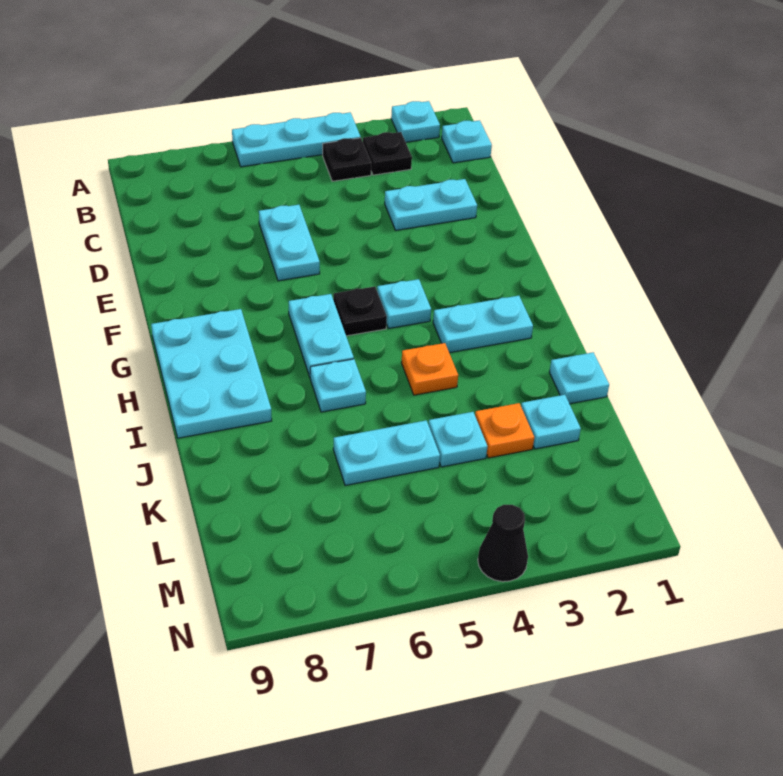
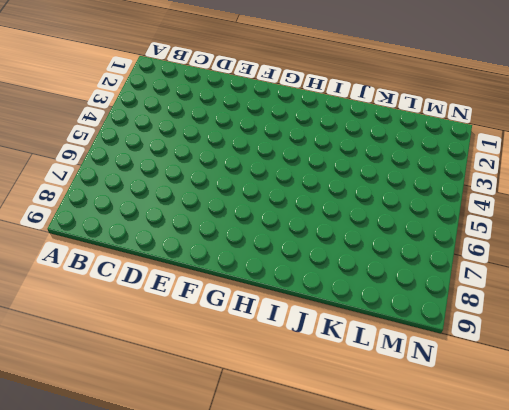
none -> cyan 1x1 plate [391,101,440,142]
none -> cyan 1x3 plate [232,112,361,167]
none -> cyan 1x1 plate [442,120,492,163]

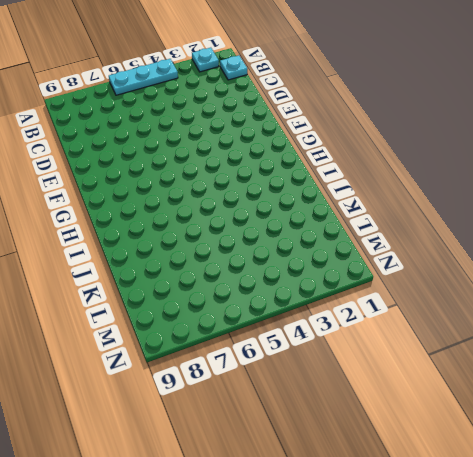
none -> black 1x1 plate [363,132,412,175]
none -> black 1x1 plate [323,138,371,181]
none -> cyan 1x2 plate [385,179,477,230]

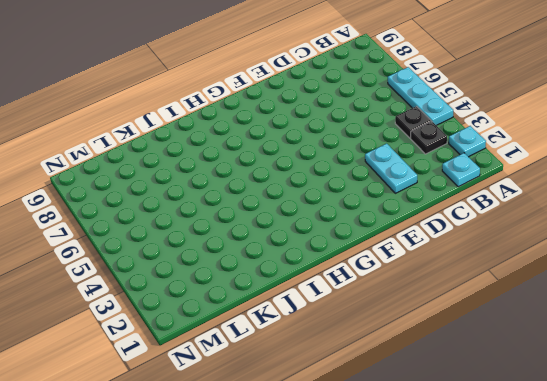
none -> cyan 1x2 plate [259,205,320,281]
none -> cyan 1x1 plate [377,279,431,328]
none -> black 1x1 plate [333,287,387,336]

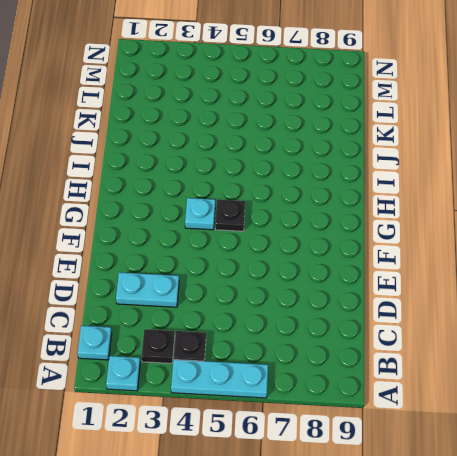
none -> cyan 1x2 plate [259,205,320,281]
none -> cyan 1x2 plate [289,294,354,377]
none -> cyan 2x3 plate [151,309,272,438]

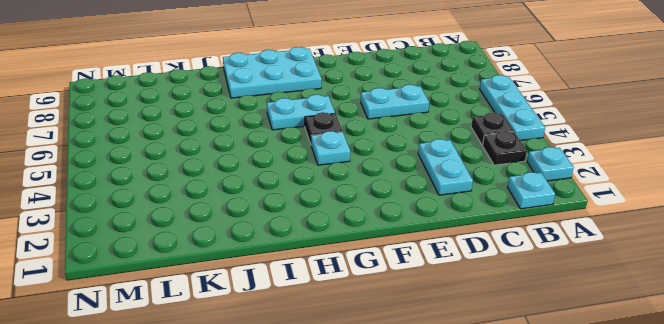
none -> cyan 1x2 plate [433,296,533,353]
none -> orange 1x1 plate [401,343,458,395]
none -> cyan 1x1 plate [310,359,366,412]

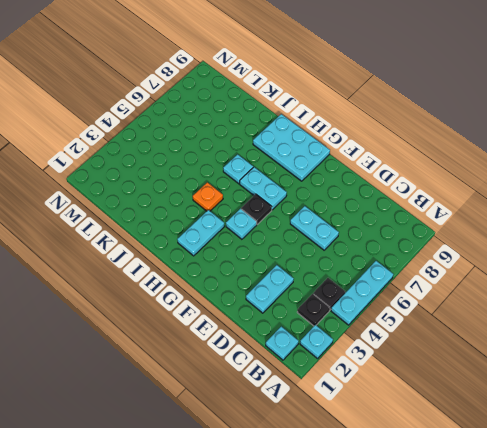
none -> cyan 1x1 plate [549,352,609,404]
none -> cyan 1x1 plate [521,395,581,449]
none -> orange 1x1 plate [475,403,534,458]

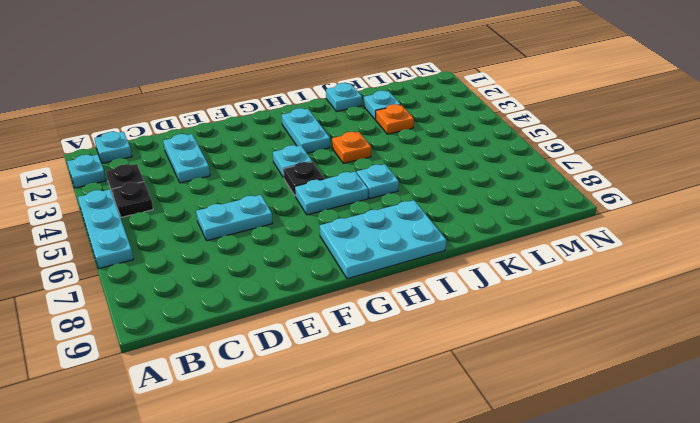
none -> cyan 1x1 plate [428,412,487,467]
none -> cyan 1x2 plate [333,420,440,486]
none -> black 1x1 cone [478,505,528,582]

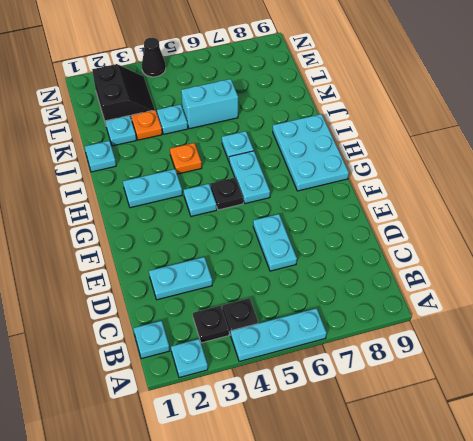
cyan 1x2 brick [181,79,238,129] -> cyan 1x2 plate [333,420,440,486]
black 2x2 slope [92,64,155,124] -> none

